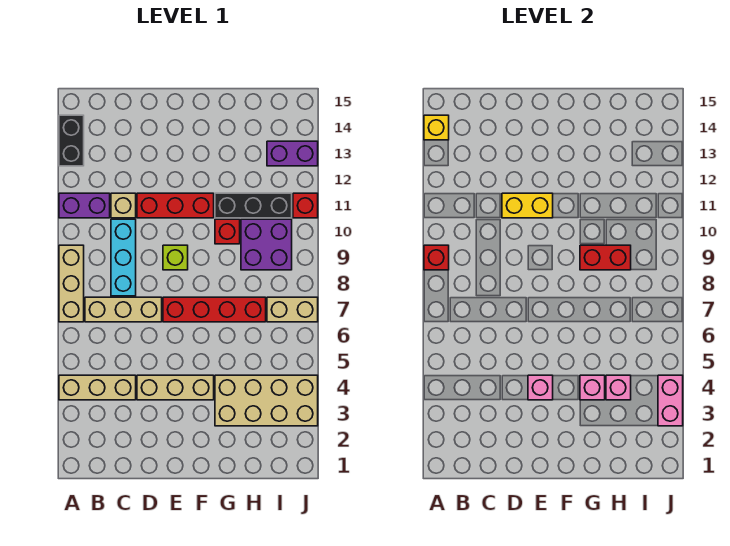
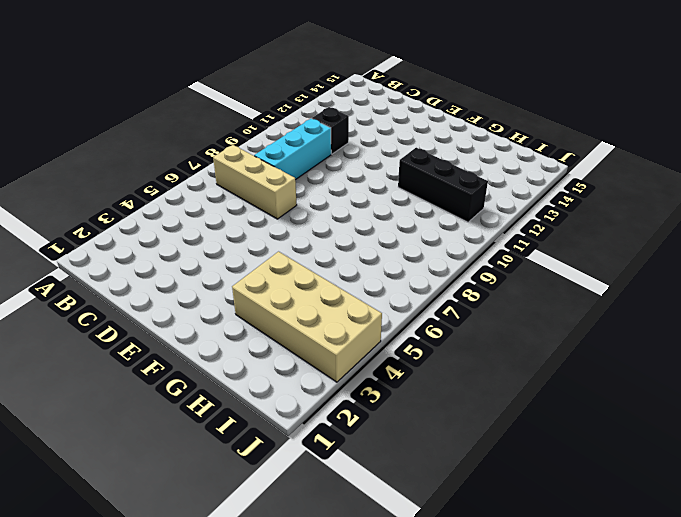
black 1x1 brick [312,107,349,154] -> tan 1x1 brick [111,193,136,218]
none -> tan 1x3 brick [59,375,136,400]
none -> tan 1x3 brick [59,245,84,322]
none -> purple 1x2 brick [59,193,110,218]

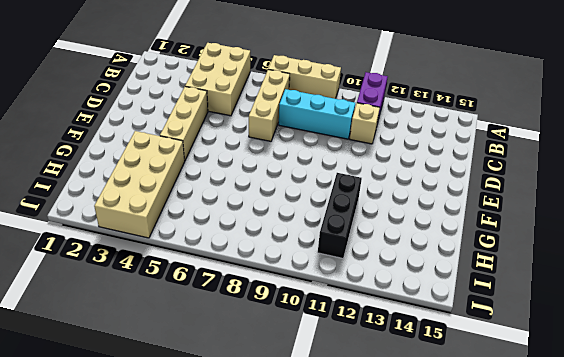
tan 2x3 brick [185,43,250,116] -> tan 1x3 brick [59,375,136,400]
none -> black 1x2 brick [59,115,84,166]
none -> red 1x3 brick [137,193,214,218]
none -> red 1x4 brick [163,297,266,322]

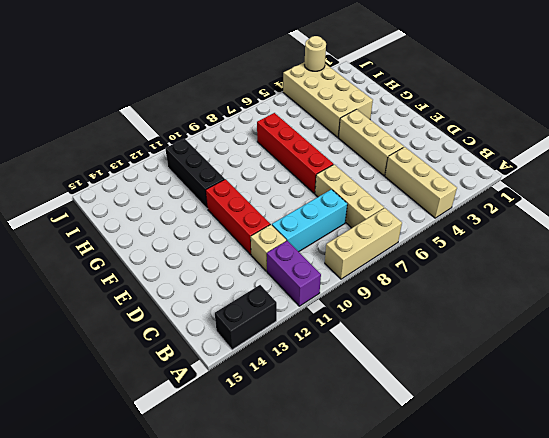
tan 1x1 round brick [305,36,326,71] -> pink 1x2 brick [658,375,683,426]
none -> lime 1x1 brick [163,245,188,270]
none -> red 1x1 brick [215,219,240,244]
none -> purple 2x2 brick [241,219,292,270]

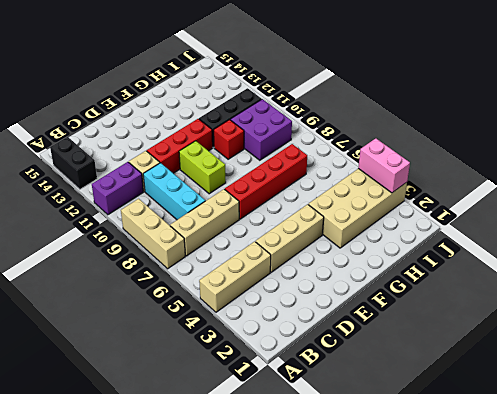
lime 1x2 brick [179,141,226,194] -> lime 1x1 brick [163,245,188,270]
none -> tan 1x2 brick [267,297,318,322]
none -> purple 1x2 brick [267,141,318,166]
none -> red 1x1 brick [293,193,318,218]

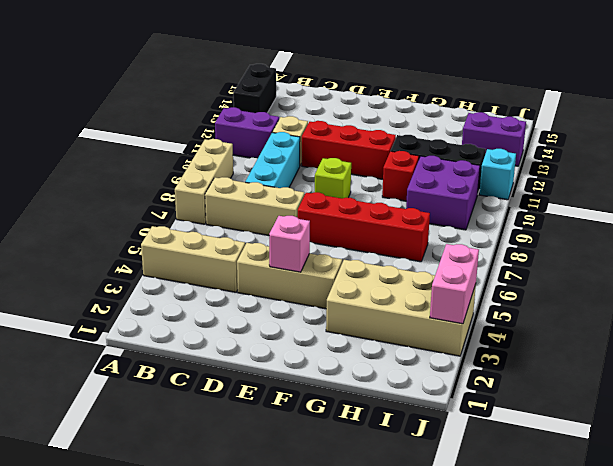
cyan 1x1 brick [479,149,516,200] -> red 1x1 brick [293,193,318,218]
none -> tan 1x2 brick [267,297,318,322]
none -> red 1x1 brick [424,245,449,270]
none -> yellow 1x1 brick [424,115,449,140]

